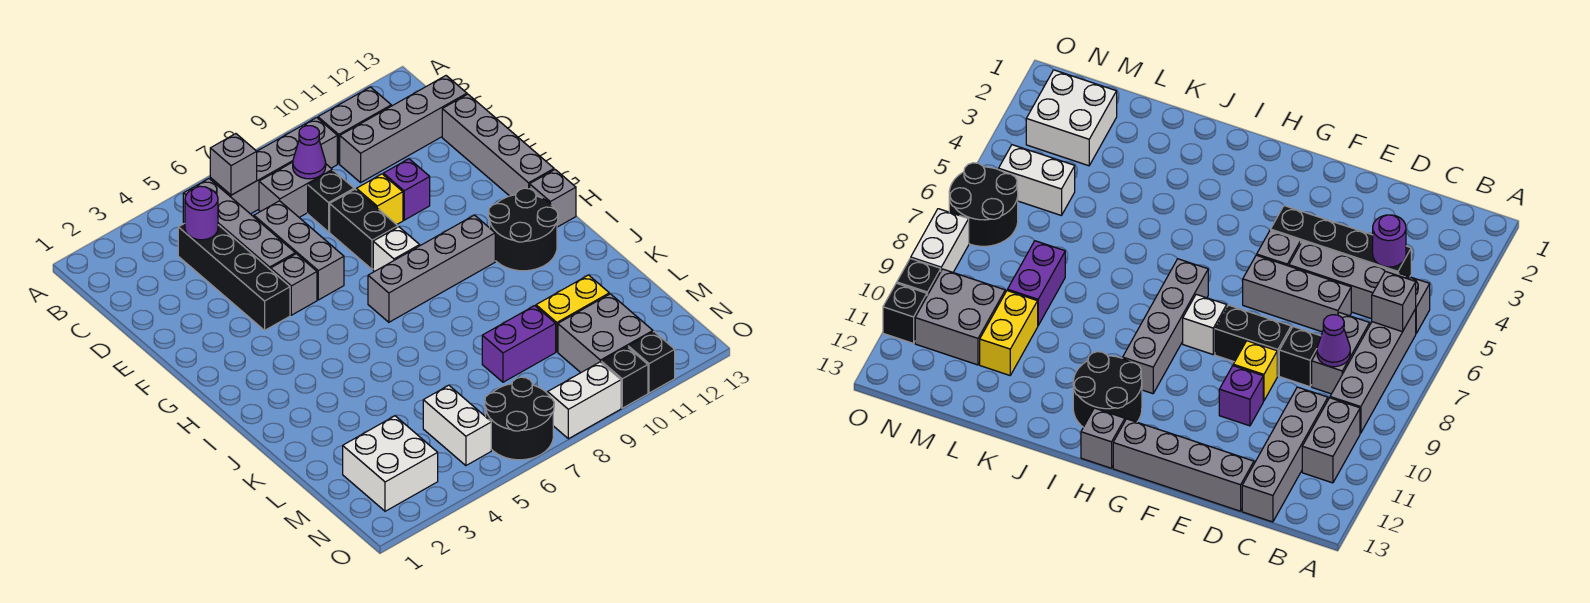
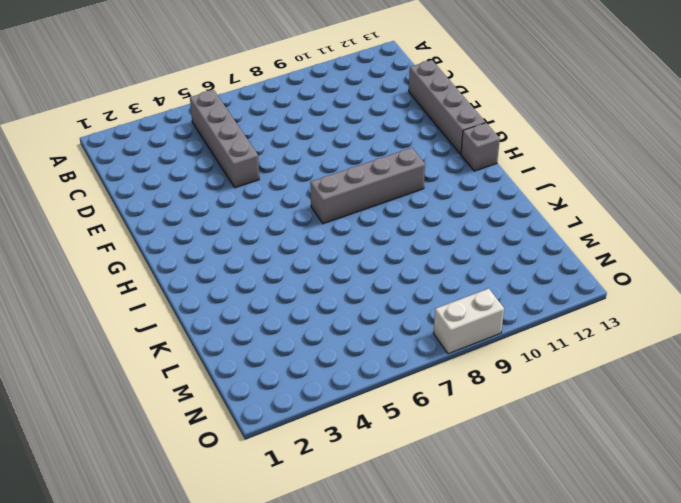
none -> grey 1x4 brick [210,118,337,214]
none -> grey 1x2 brick [318,87,391,164]
none -> black 1x4 brick [178,223,290,330]

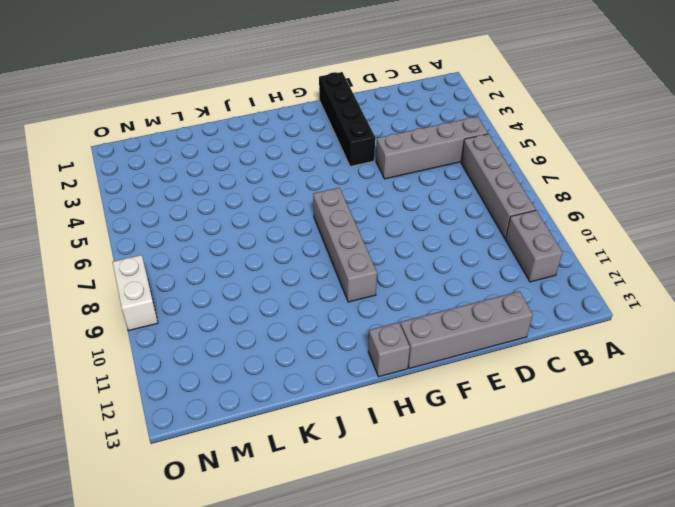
black 1x4 brick [319,72,375,166] -> black 1x4 brick turned to [178,223,290,330]
none -> grey 1x2 brick [259,162,333,217]
none -> grey 1x4 brick [340,76,467,182]
none -> grey 1x3 brick [254,201,344,300]

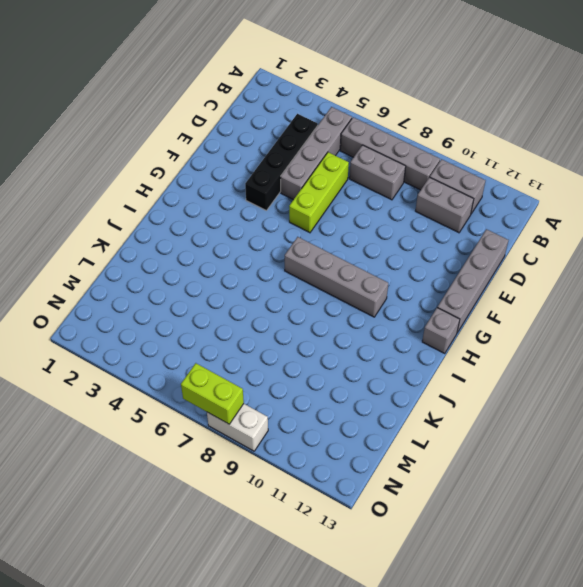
grey 1x2 brick [415,177,474,233] -> grey 1x4 brick [340,76,467,182]
lime 1x3 brick [289,152,349,233] -> grey 1x3 brick [254,201,344,300]
lime 1x2 brick [181,363,244,424] -> none
none -> black 1x1 brick [308,170,354,232]
none -> black 1x2 brick [330,189,398,270]
none -> yellow 1x1 brick [357,174,403,225]

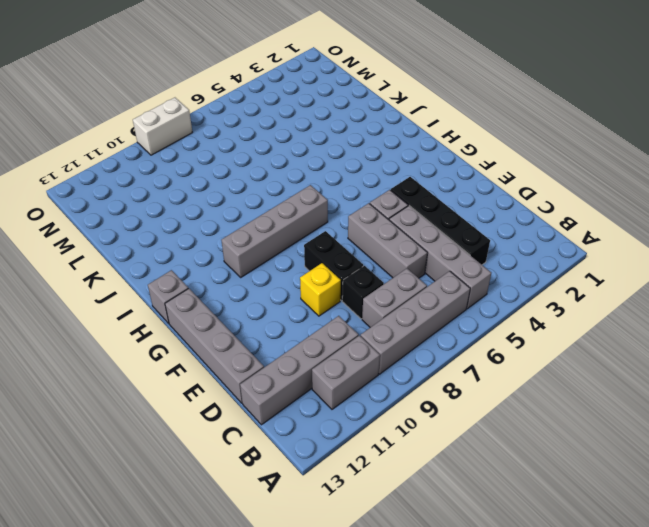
none -> purple 1x1 brick [383,159,430,220]
none -> white 1x1 brick [373,227,420,272]
none -> black 2x2 round brick [489,188,558,271]

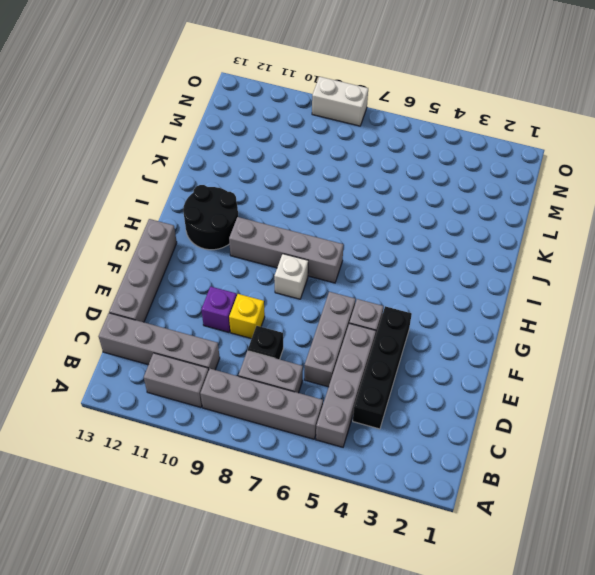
none -> black 1x2 brick [330,189,398,270]
none -> grey 1x1 brick [530,170,576,227]
none -> purple 1x2 brick [482,306,556,382]

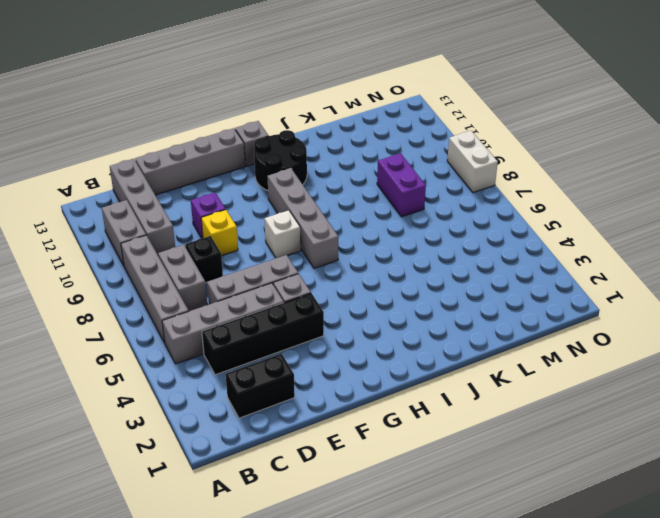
black 1x2 brick [226,354,295,418] -> black 1x2 brick moved to [330,189,398,270]
none -> yellow 1x2 brick [536,275,609,352]
none -> white 2x2 brick [343,416,438,511]
none -> white 1x2 brick [423,385,491,466]

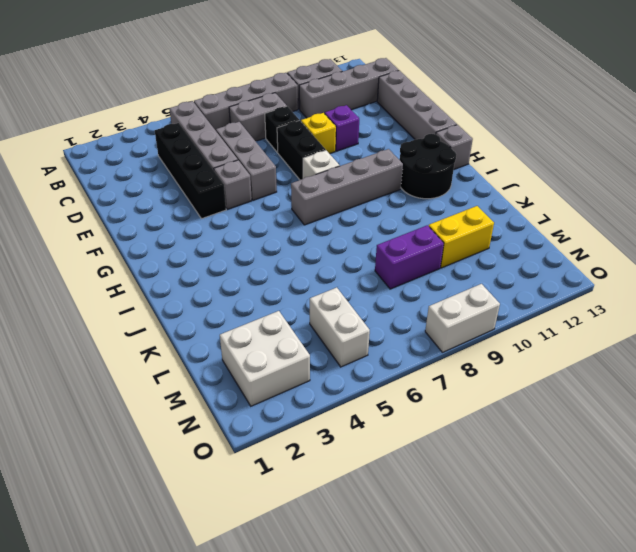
none -> grey 2x2 brick [558,294,653,372]
none -> black 2x2 round brick [485,377,554,460]
none -> black 1x1 brick [601,347,648,408]

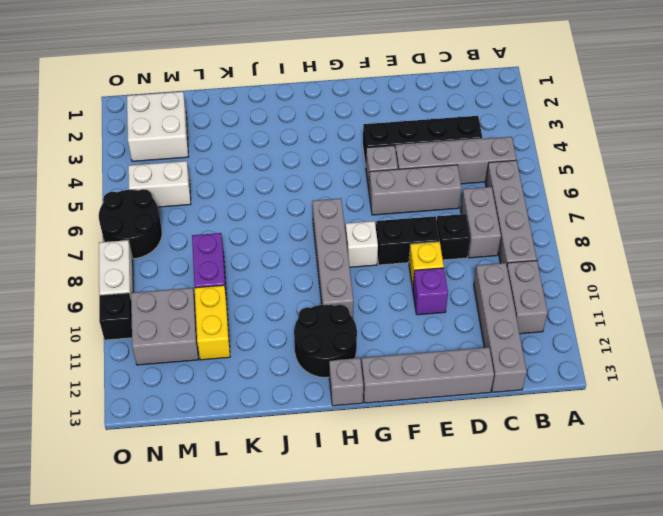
none -> black 1x1 brick [628,332,675,393]
none -> grey 1x1 brick [210,134,257,195]
none -> purple 1x1 round brick [185,186,218,240]

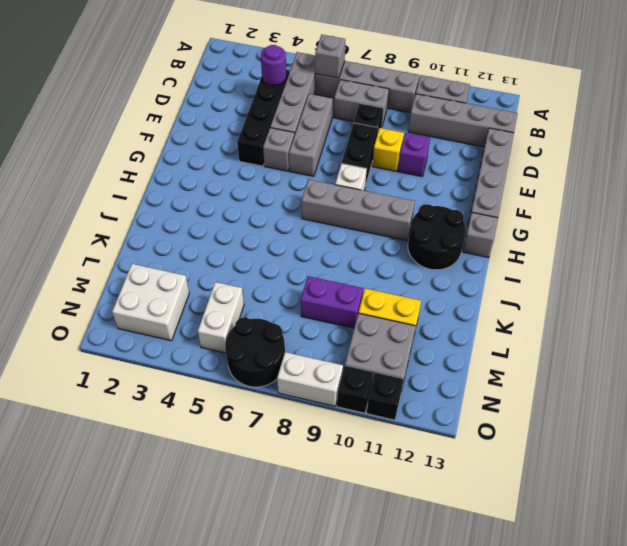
none -> purple 1x1 cone [293,126,326,179]

